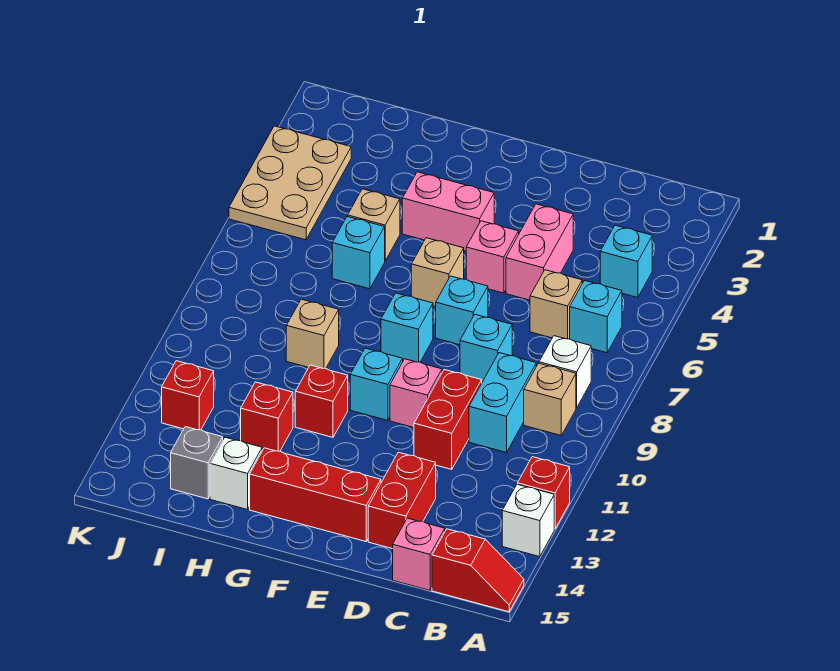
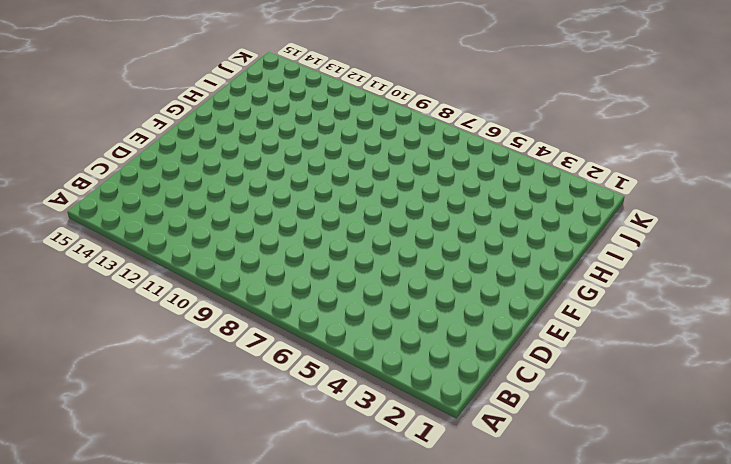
none -> red 1x1 brick [518,457,570,529]
none -> white 1x1 brick [502,484,554,557]
none -> red 1x2 slope [432,529,524,612]
none -> cyan 1x1 brick [600,225,652,298]

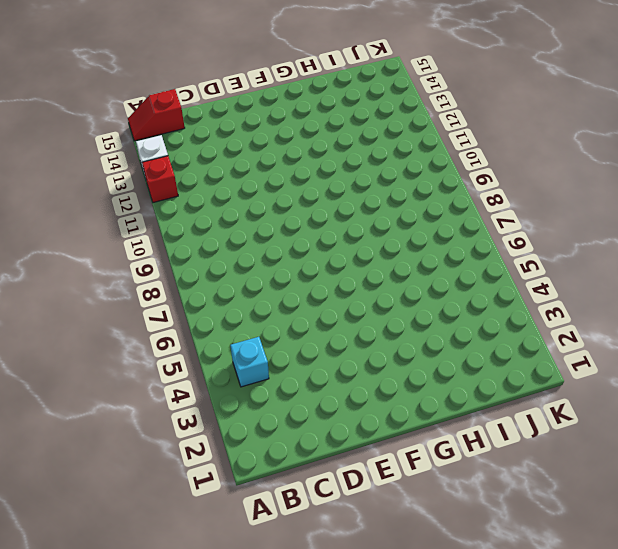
none -> cyan 1x1 brick [570,280,622,353]
none -> white 1x1 brick [539,336,591,408]
none -> tan 1x1 brick [524,363,576,435]
none -> tan 1x1 brick [530,270,582,339]

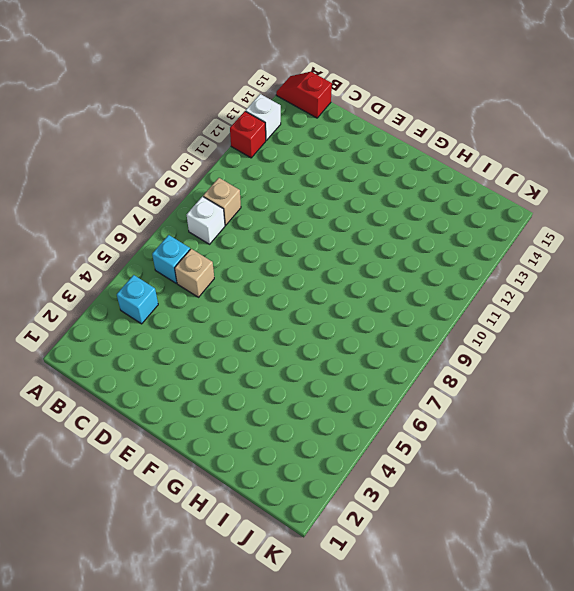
none -> cyan 1x2 brick [469,353,536,452]
none -> pink 1x1 brick [393,518,445,590]
none -> pink 1x2 brick [506,204,573,300]
none -> cyan 1x1 brick [460,314,512,382]

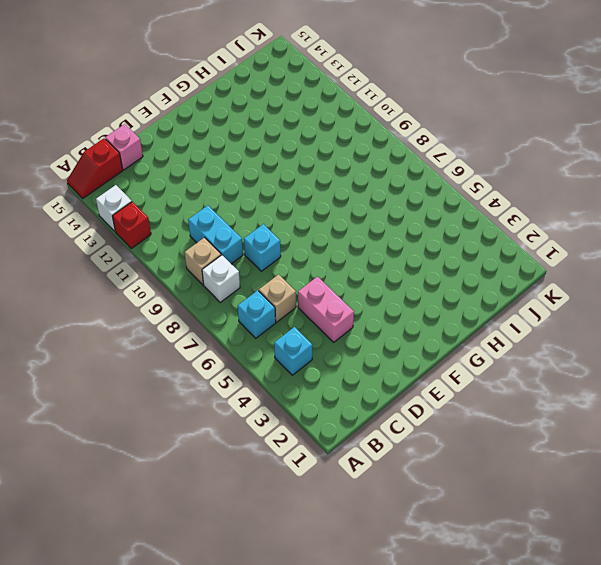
none -> red 1x2 brick [414,370,482,469]
none -> red 1x2 brick [368,452,436,549]
none -> pink 1x1 brick [466,221,519,293]
none -> cyan 1x1 brick [436,276,488,345]

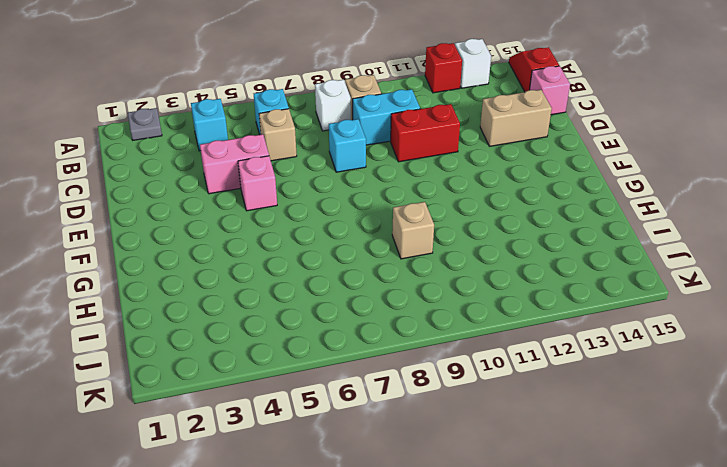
grey 1x1 plate [128,108,162,140] -> none
tan 1x2 brick [480,90,552,146] -> red 1x2 brick [368,452,436,549]
none -> cyan 1x1 brick [436,276,488,345]
none -> pink 1x1 brick [390,359,442,427]
none -> red 1x3 brick [250,448,381,541]
none -> pink 1x2 brick [402,172,494,251]

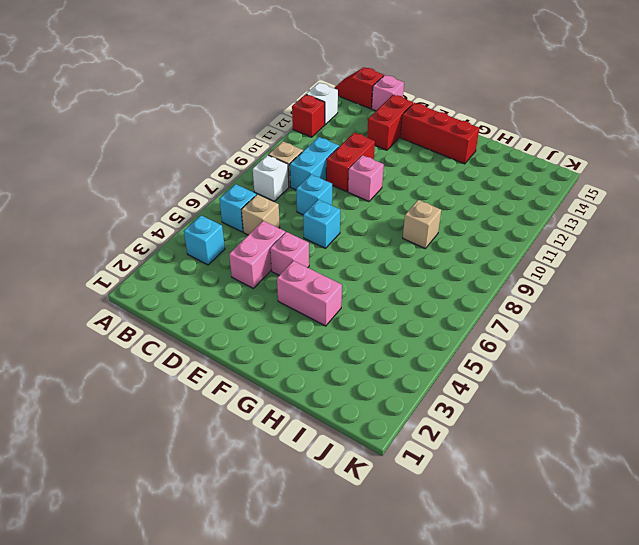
none -> tan 1x1 brick [411,238,464,307]
none -> cyan 1x1 brick [381,293,433,362]
none -> cyan 1x1 brick [350,348,403,420]
none -> red 1x1 brick [295,365,348,437]

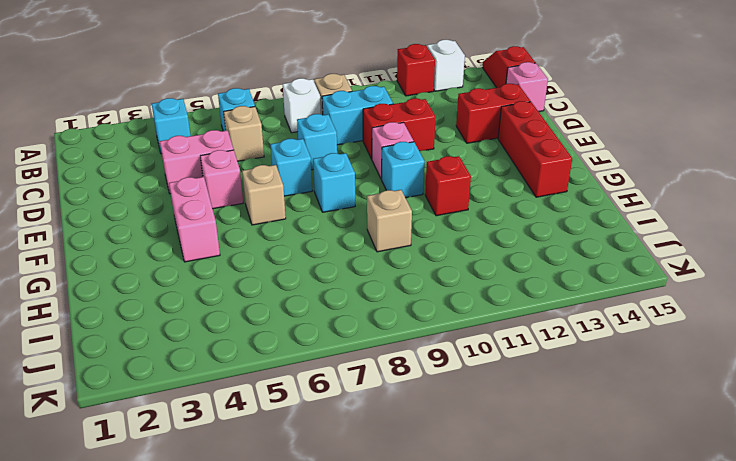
none -> tan 1x1 brick [348,189,400,261]
none -> cyan 1x1 brick [332,216,385,289]
none -> red 1x1 brick [241,382,293,451]
none -> white 1x1 brick [210,437,263,510]

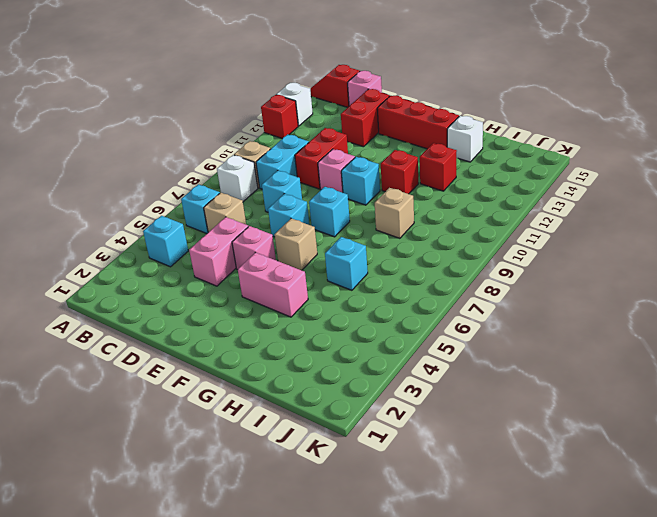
none -> tan 1x1 brick [348,189,400,261]
none -> grey 1x1 brick [171,427,223,499]
none -> tan 2x3 plate [229,126,351,240]
none -> red 1x1 brick [162,361,214,430]

